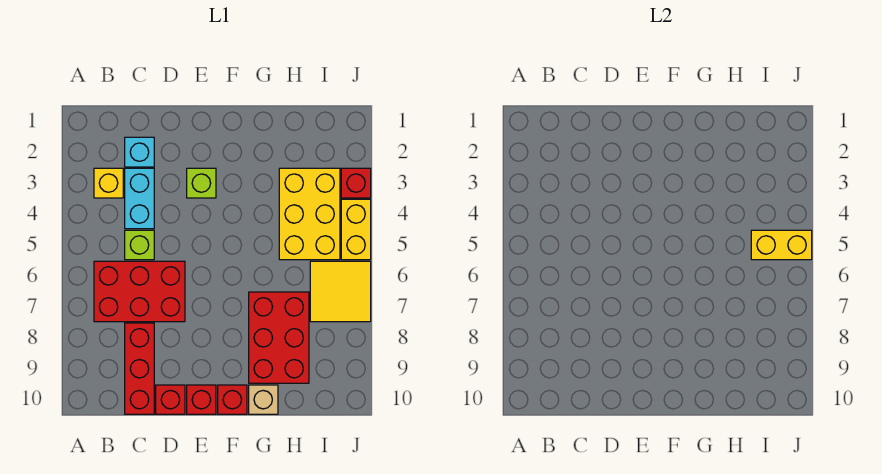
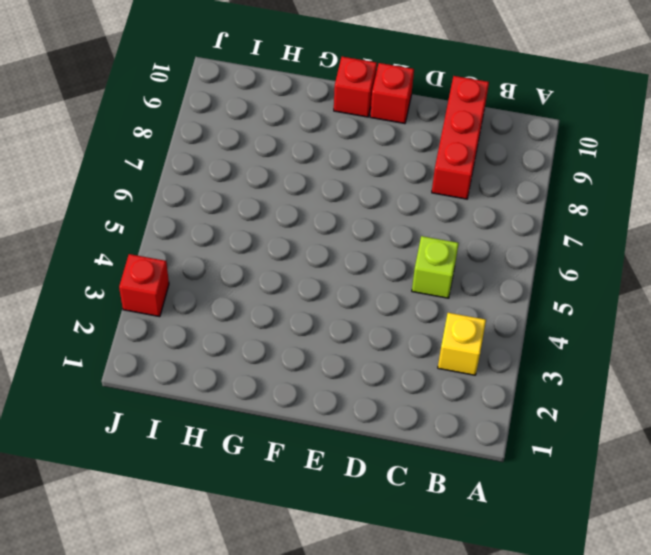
none -> red 2x3 brick [94,261,185,322]
none -> cyan 1x1 brick [125,137,154,167]
none -> cyan 1x2 brick [125,168,154,229]

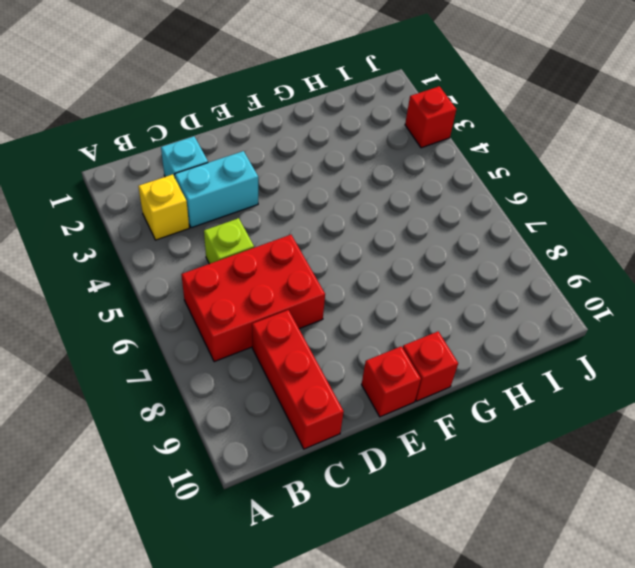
cyan 1x2 brick [175,151,258,228] -> cyan 1x2 brick turned to [125,168,154,229]
none -> red 1x1 brick [156,385,185,414]
none -> lime 1x1 brick [187,168,216,198]
none -> red 2x3 brick [249,292,309,383]

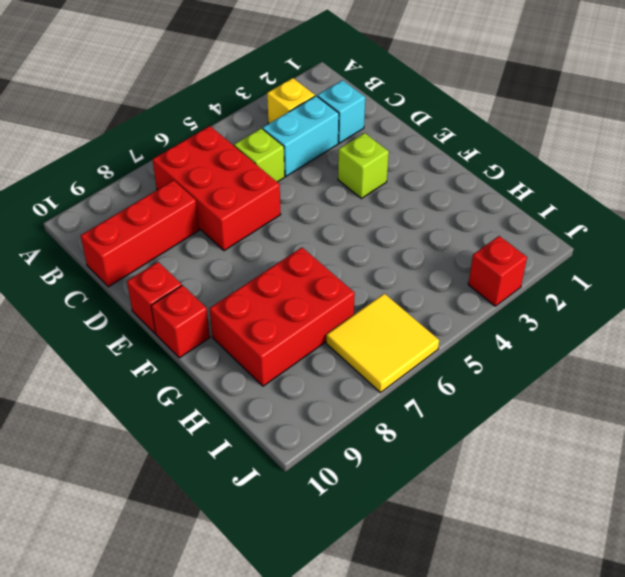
none -> red 1x1 brick [156,385,185,414]
none -> tan 1x1 brick [249,385,278,414]
none -> yellow 2x3 brick [279,168,340,260]

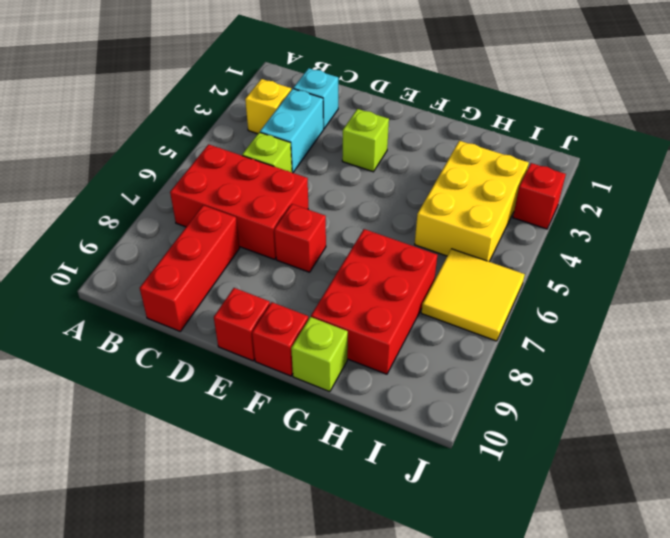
red 1x1 brick [274,204,326,272] -> red 1x1 brick moved to [156,385,185,414]
lime 1x1 brick [291,317,348,392] -> tan 1x1 brick [249,385,278,414]
none -> yellow 1x2 brick [341,199,371,260]
none -> yellow 1x2 brick [751,230,812,260]

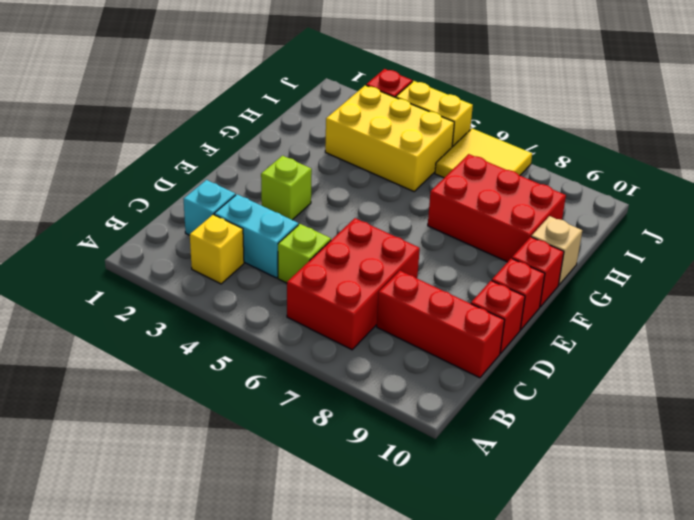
none -> yellow 1x2 brick [751,230,812,260]

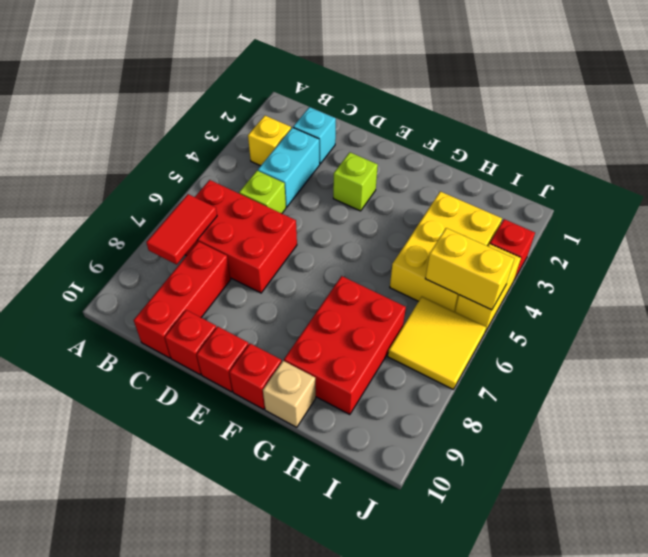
red 1x2 tile [146,194,217,264] -> none

